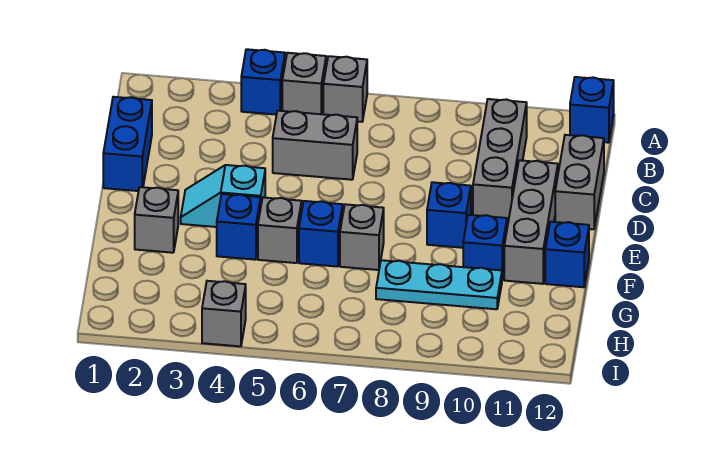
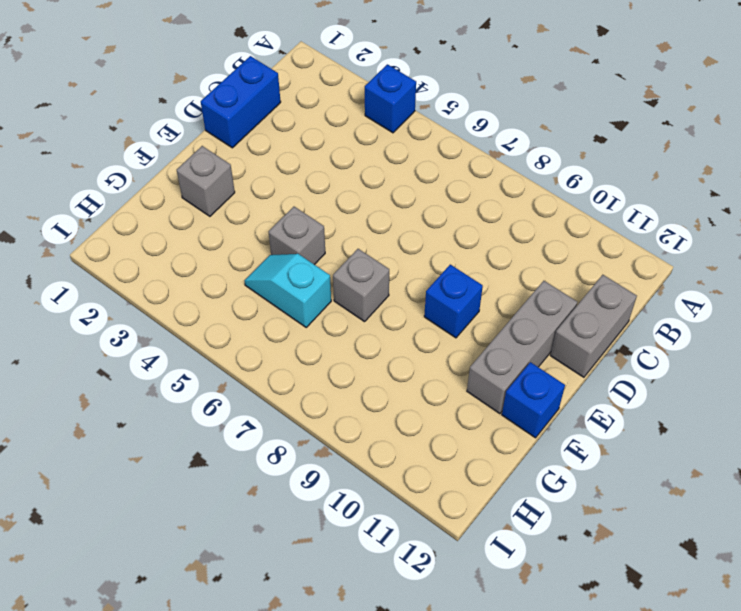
cyan 1x2 slope [245,254,331,327] -> cyan 1x2 slope moved to [181,165,265,227]
none -> grey 1x1 brick [282,53,326,114]
none -> grey 1x1 brick [323,56,367,122]
none -> blue 1x1 brick [570,77,614,143]

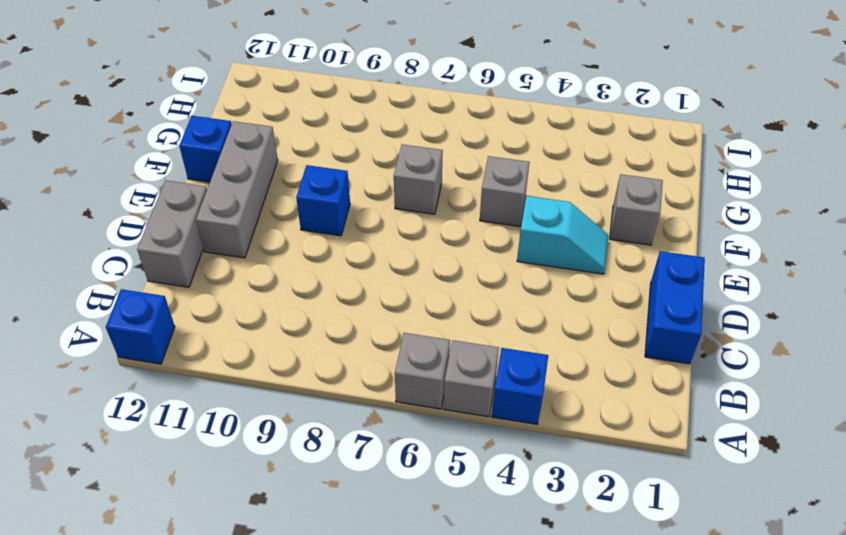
none -> grey 1x3 brick [473,99,527,222]
none -> grey 1x2 brick [273,111,357,180]
none -> blue 1x1 brick [217,194,261,260]

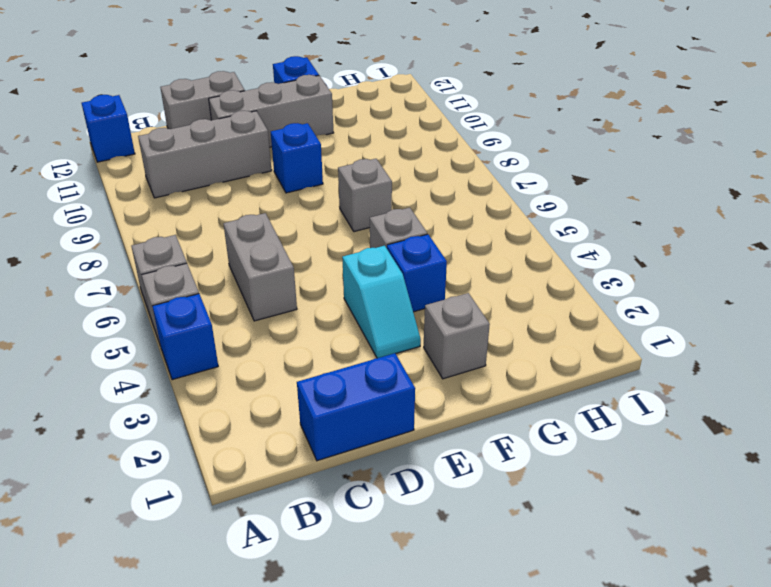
none -> blue 1x1 brick [299,201,343,267]
none -> blue 1x1 brick [463,215,507,279]
none -> cyan 1x3 plate [376,260,502,309]

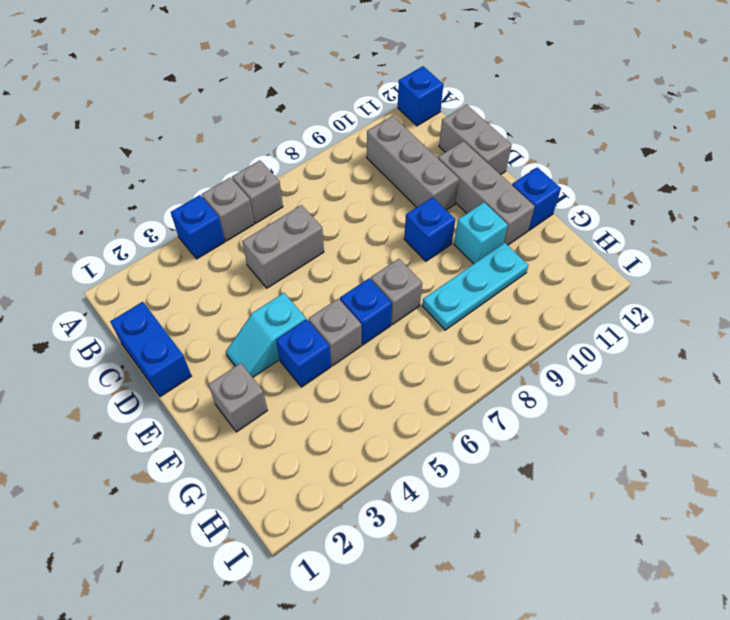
cyan 1x1 brick [454,202,508,264] -> blue 1x1 brick [463,215,507,279]
none -> grey 1x1 brick [202,281,246,346]

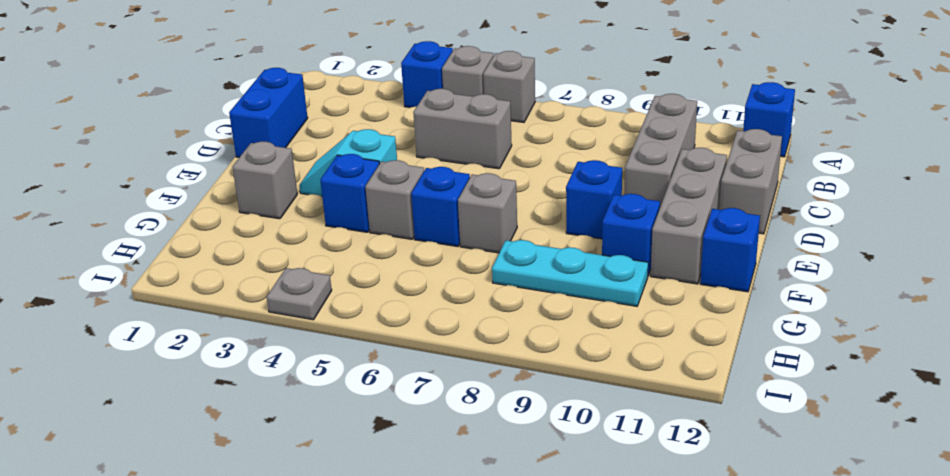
grey 1x1 plate [267,268,332,320] -> grey 1x1 brick [202,281,246,346]

